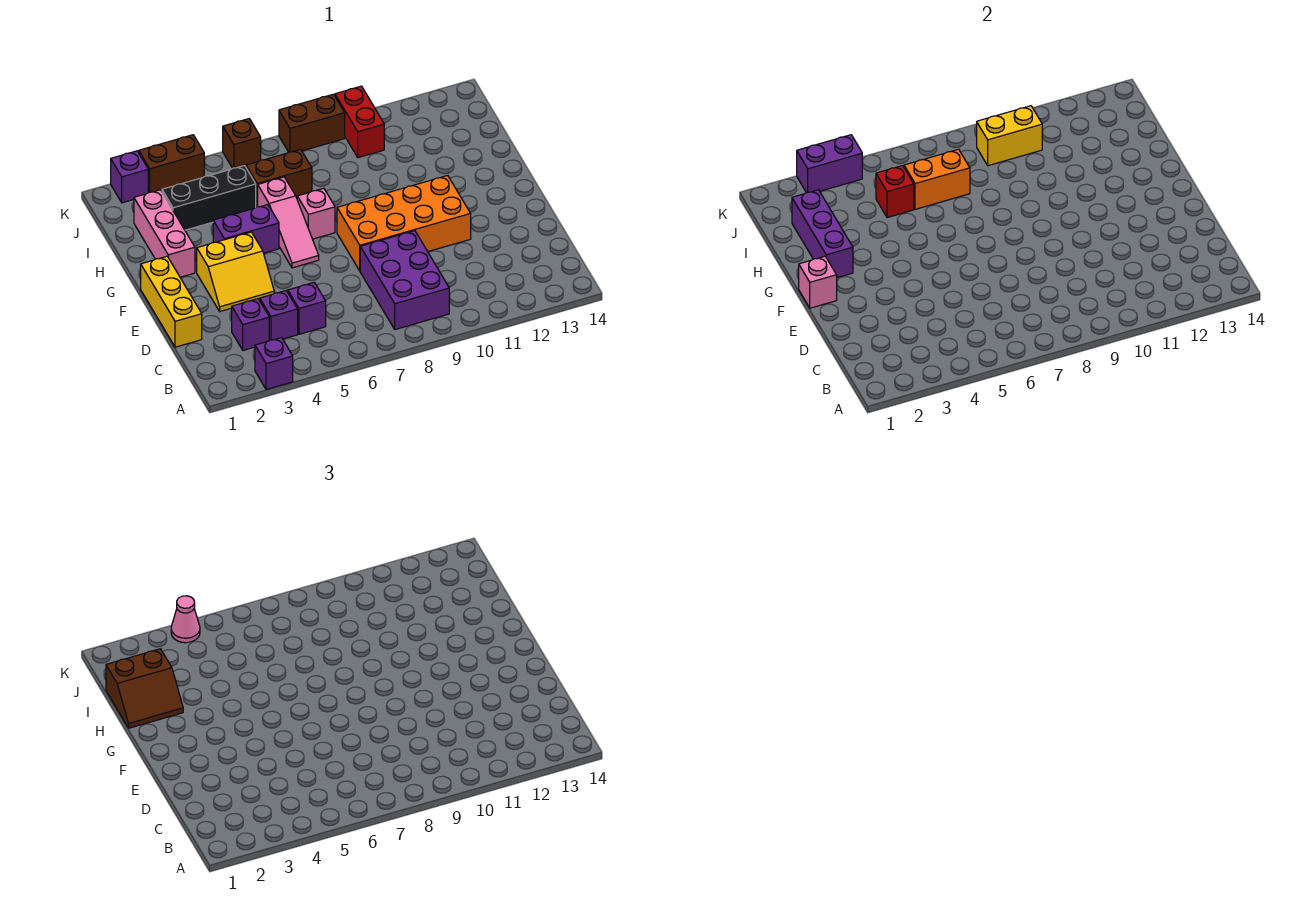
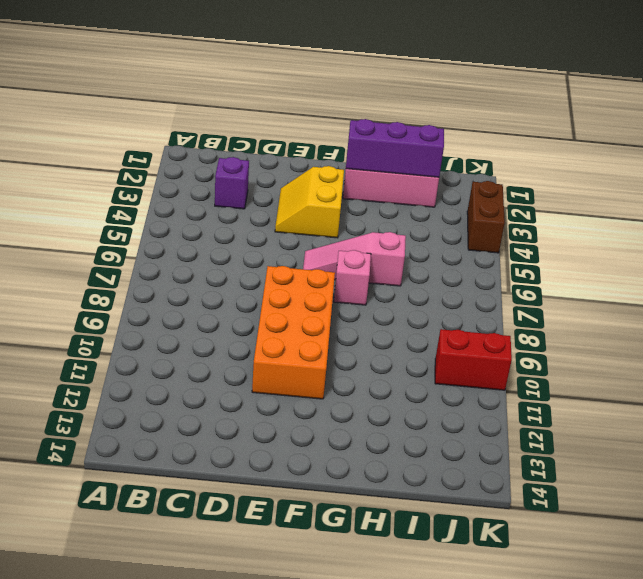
none -> purple 1x1 brick [255,338,293,389]
none -> purple 2x3 brick [360,231,449,329]
none -> purple 1x1 brick [260,291,298,340]

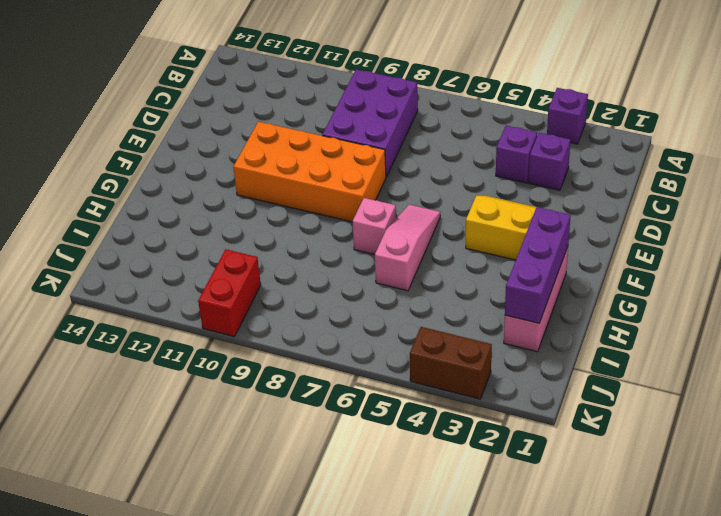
none -> purple 1x1 brick [288,283,326,334]
none -> yellow 1x3 brick [141,256,202,347]
none -> purple 1x2 brick [213,205,279,253]

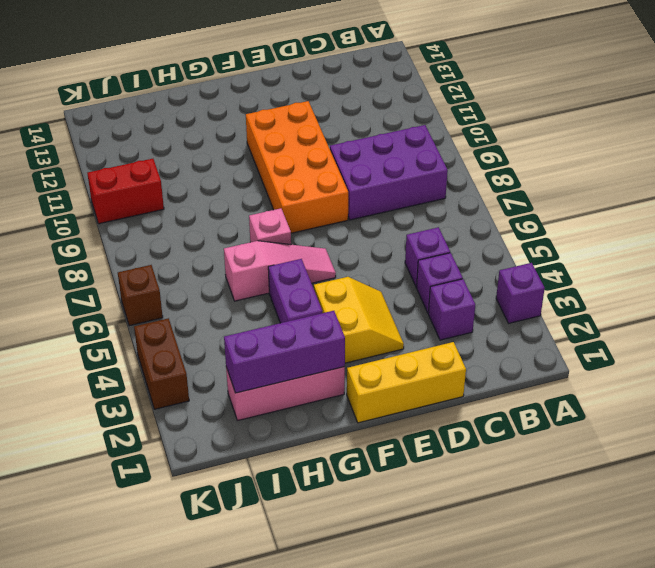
none -> black 1x3 brick [162,166,256,230]
none -> brown 1x2 brick [246,149,312,207]
none -> purple 1x1 brick [111,151,148,203]

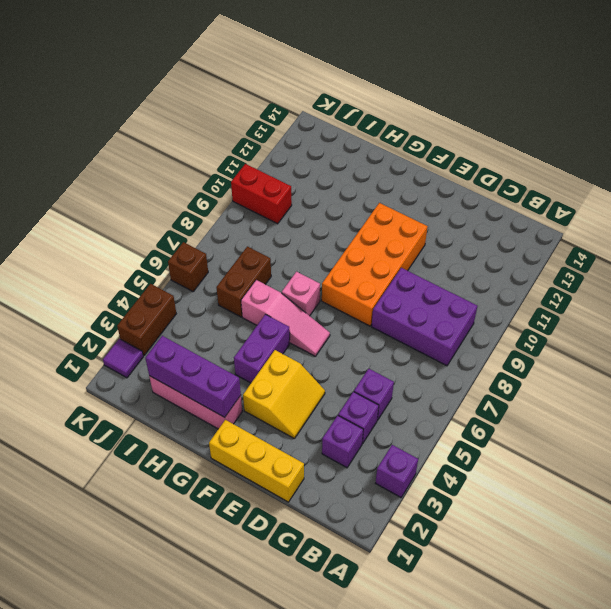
purple 1x1 tile [103,339,143,378] -> purple 1x1 brick [111,151,148,203]
none -> black 1x3 brick [162,166,256,230]
none -> brown 1x2 brick [279,94,345,152]
none -> pink 1x1 brick [799,256,837,308]

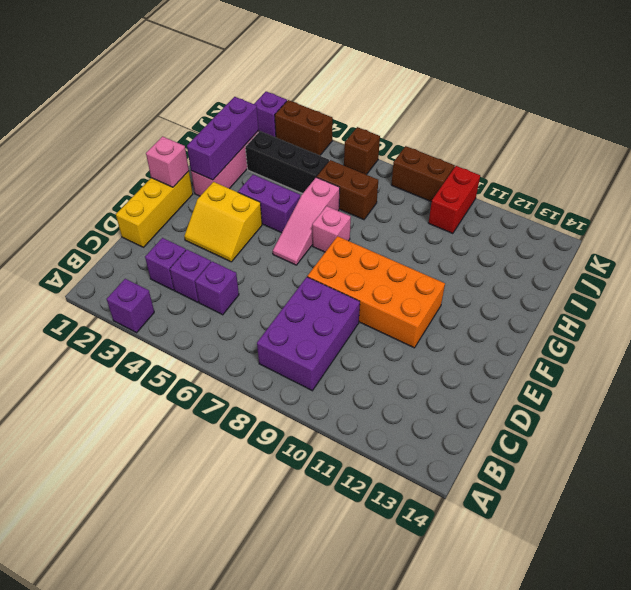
none -> red 1x1 brick [876,166,914,218]
none -> orange 1x2 brick [904,149,970,209]
none -> yellow 1x2 brick [977,106,1042,166]

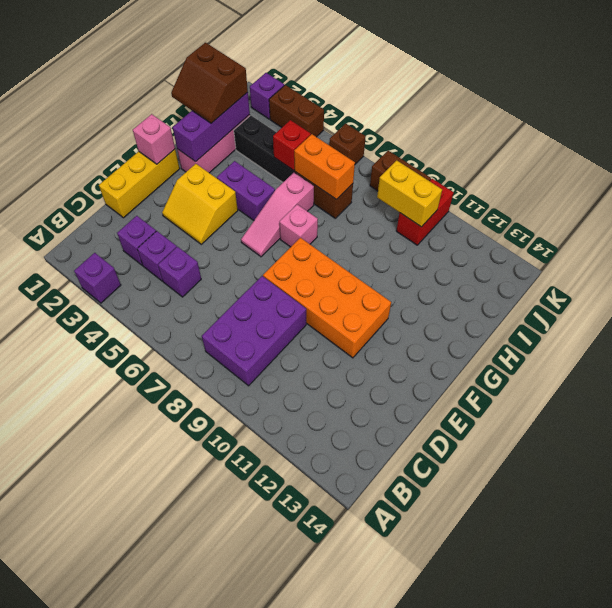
none -> purple 1x2 brick [797,135,862,193]
none -> pink 1x1 cone [171,596,200,643]

